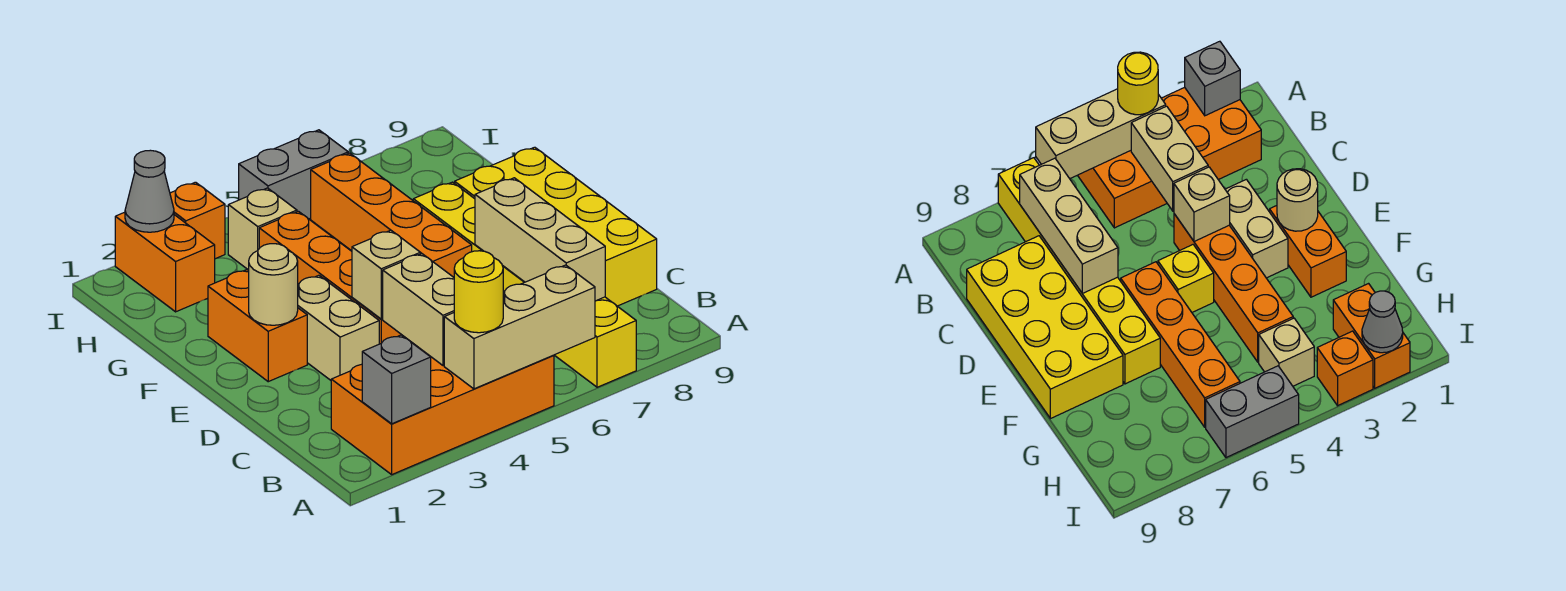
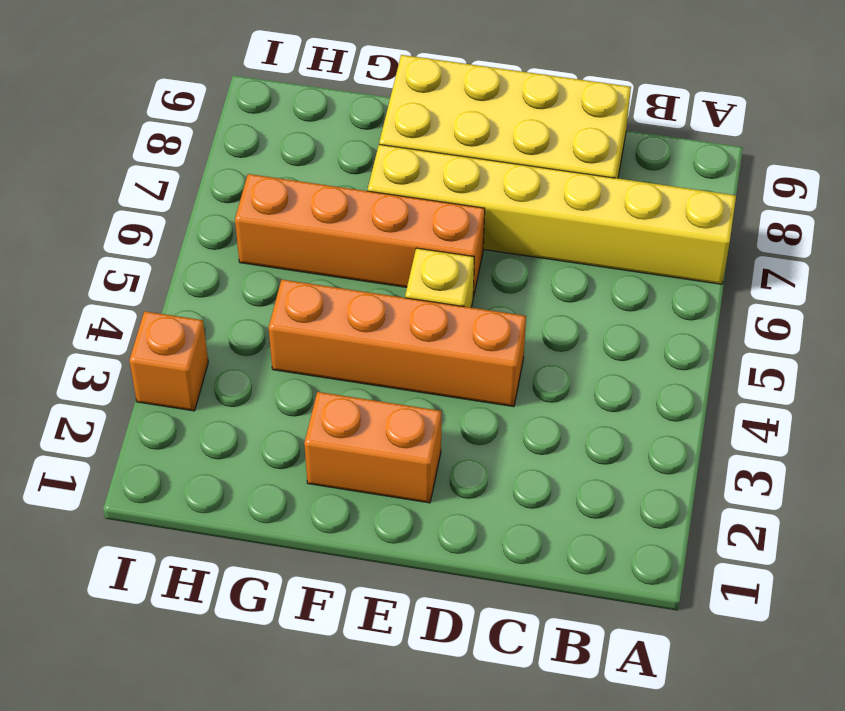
none -> orange 2x4 brick [331,344,554,474]
none -> tan 1x2 brick [298,275,379,380]
none -> orange 1x2 brick [115,212,215,312]

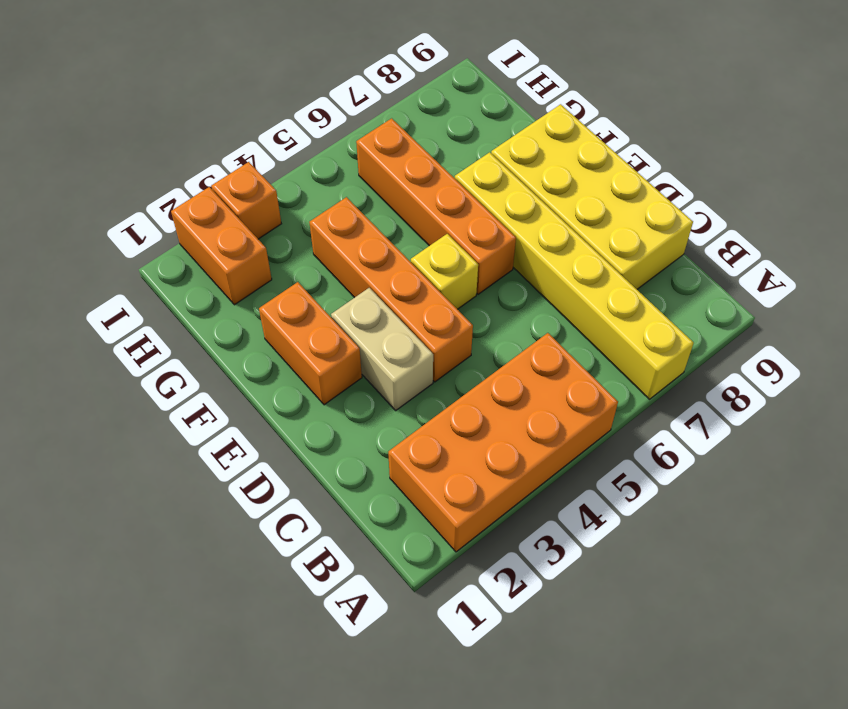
none -> tan 1x1 brick [228,188,297,270]
none -> grey 1x2 brick [239,130,348,219]
none -> grey 1x1 brick [362,335,431,424]

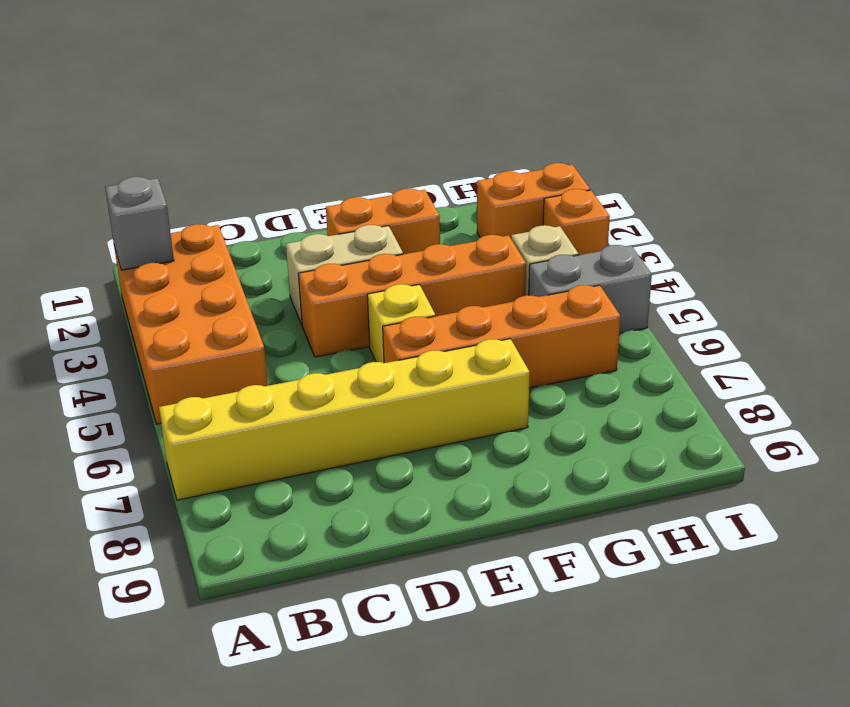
grey 1x2 brick [529,245,652,333] -> grey 1x2 brick turned to [239,130,348,219]
none -> yellow 2x4 brick [455,147,657,306]
none -> tan 1x3 brick [444,265,595,389]
none -> tan 1x2 brick [383,253,454,366]

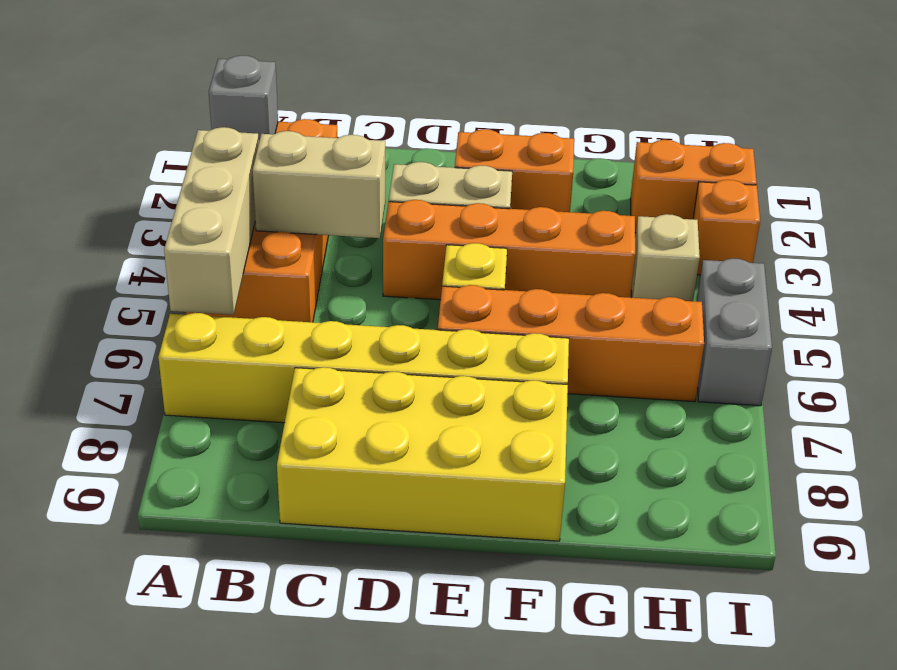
none -> tan 1x3 brick [475,178,605,301]
none -> tan 1x1 brick [352,230,420,319]
none -> tan 1x1 round brick [249,244,298,325]

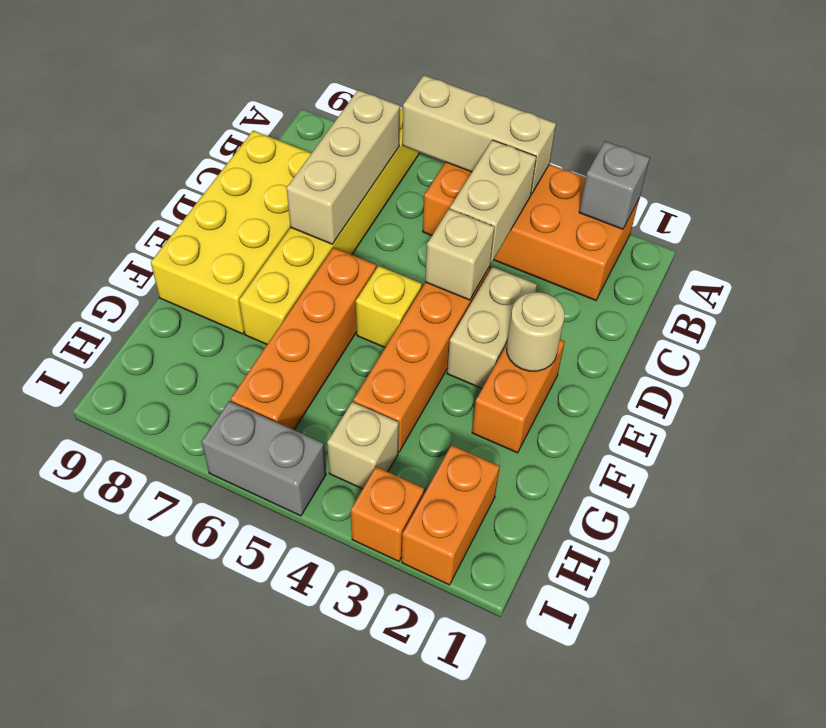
none -> grey 1x1 cone [125,150,174,232]
none -> yellow 1x1 round brick [454,251,503,333]

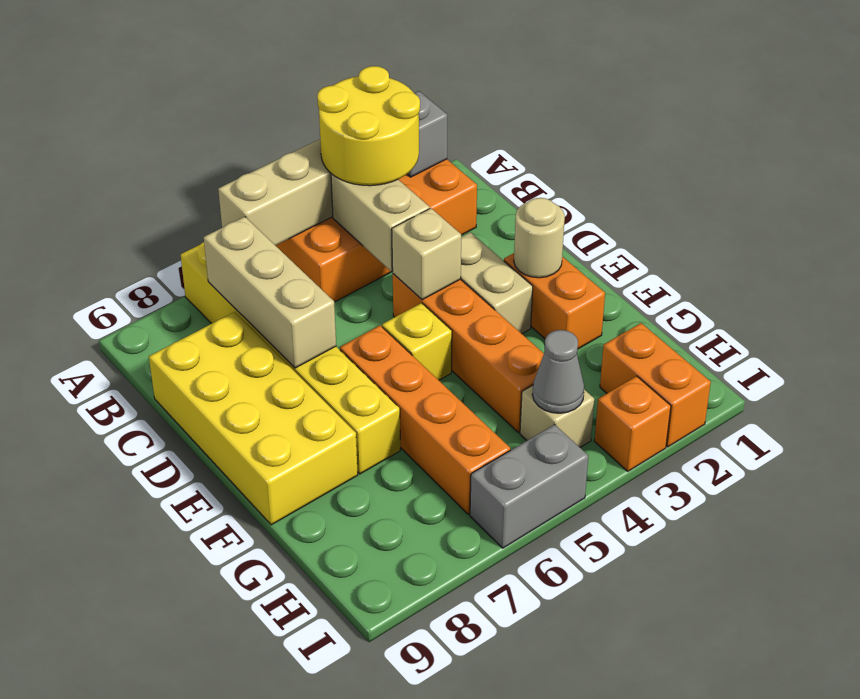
yellow 2x2 round brick [317,66,420,186] -> yellow 1x1 round brick [454,251,503,333]
grey 1x1 cone [532,330,584,413] -> grey 1x1 cone moved to [125,150,174,232]

